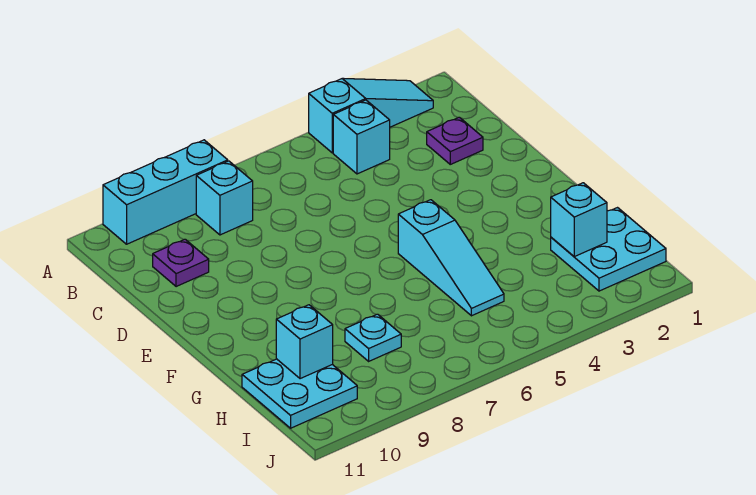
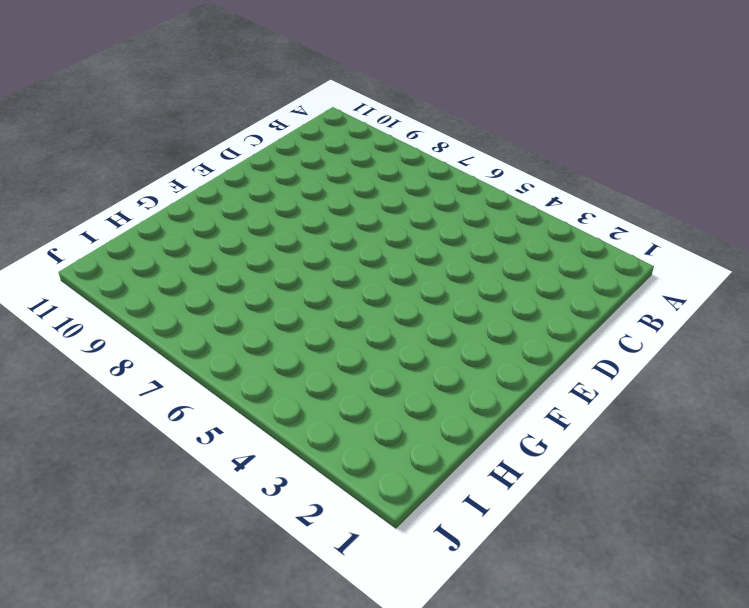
none -> cyan 1x3 slope [309,78,433,153]
none -> cyan 1x3 brick [103,140,228,244]
none -> cyan 1x1 brick [333,100,390,174]

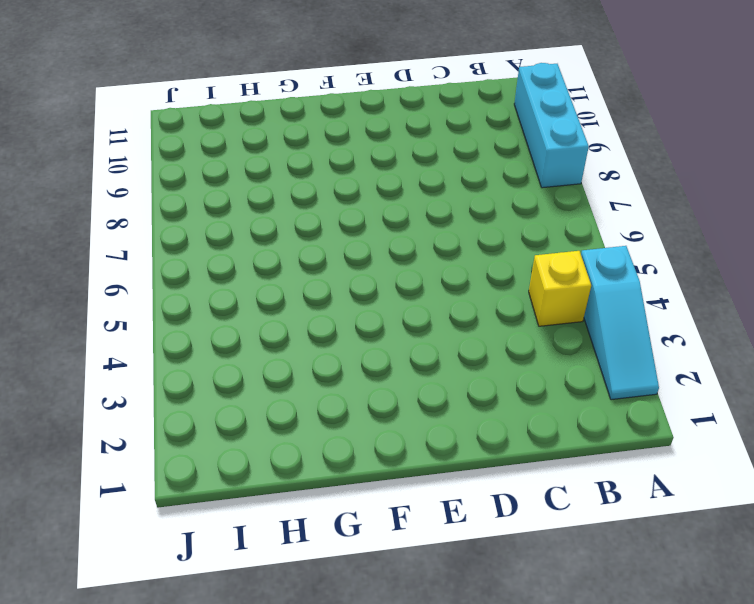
yellow 1x1 brick [529,251,591,326] -> cyan 1x1 brick [333,100,390,174]
none -> cyan 1x1 brick [196,161,253,235]
none -> purple 1x1 plate [427,117,483,164]
none -> purple 1x1 plate [153,239,209,287]

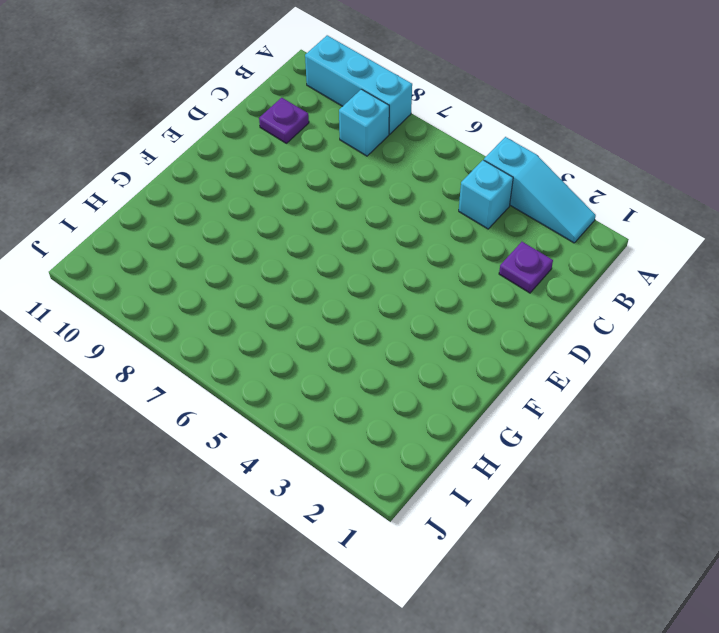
none -> cyan 1x3 slope [398,200,504,316]
none -> cyan 2x2 plate [551,208,666,291]
none -> cyan 1x1 plate [345,314,401,361]

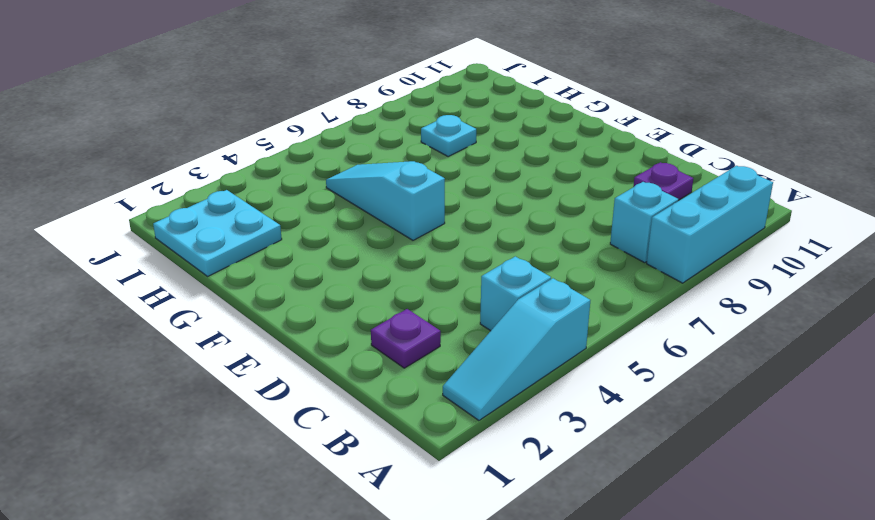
none -> cyan 2x2 plate [242,359,357,428]
none -> cyan 1x1 brick [551,183,607,257]
none -> cyan 1x1 brick [276,305,333,379]

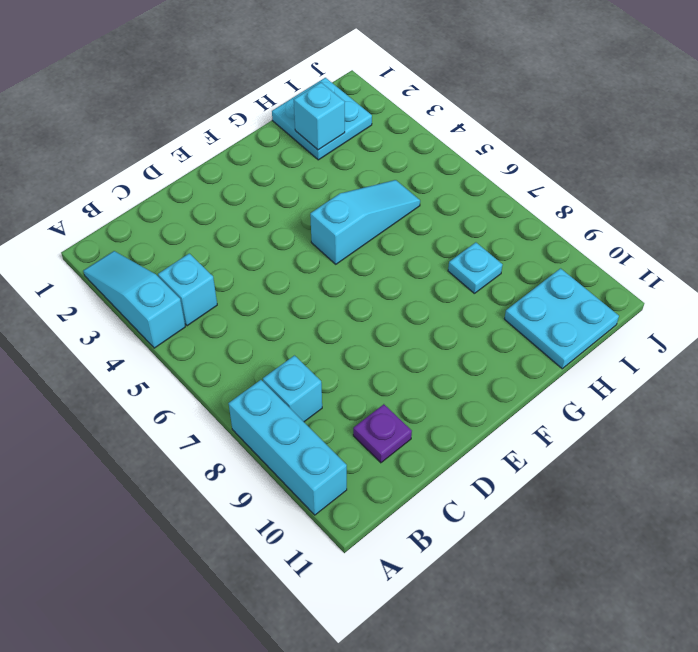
none -> purple 1x1 plate [427,117,483,164]
none -> cyan 1x1 brick [276,305,333,379]

